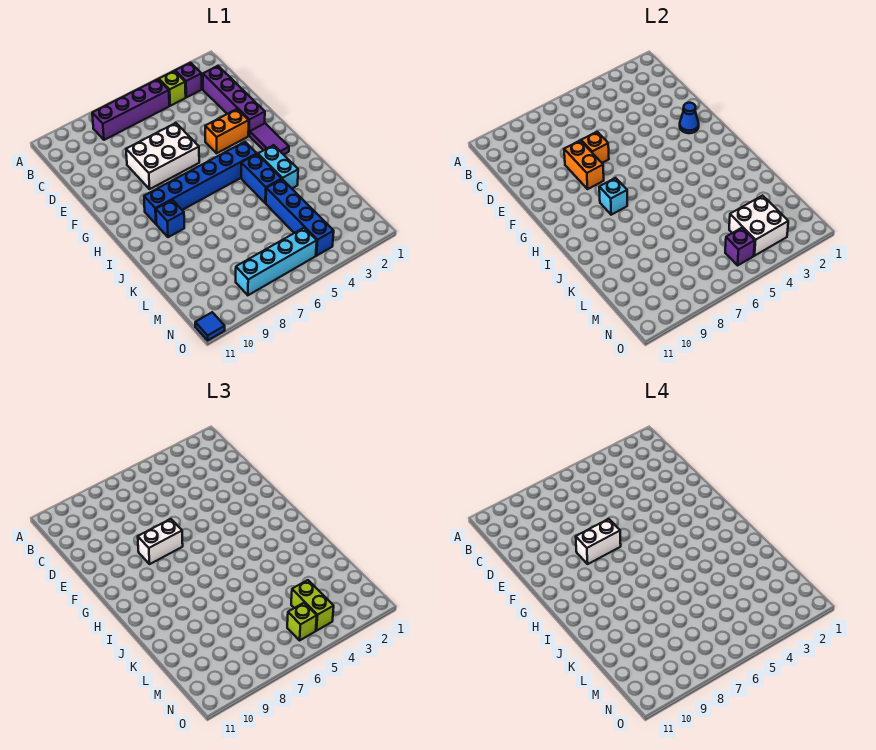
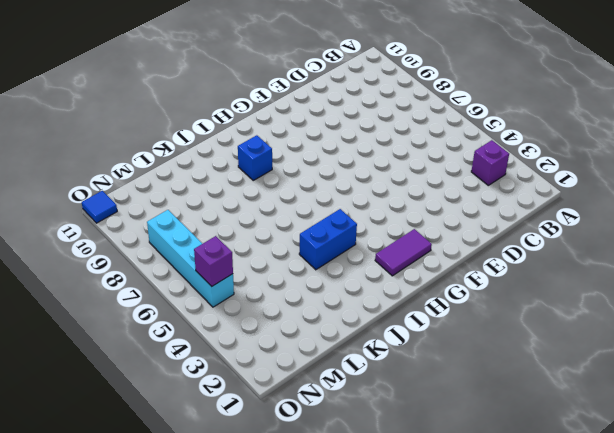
none -> lime 1x1 brick [159,71,186,106]
none -> purple 1x4 brick [92,79,169,140]
none -> purple 1x4 brick [203,66,265,136]

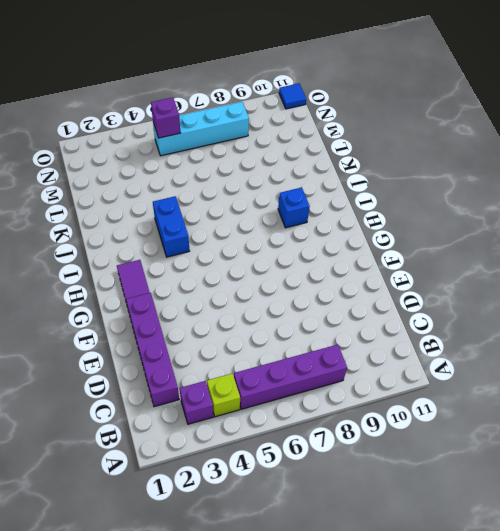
none -> white 2x3 brick [126,123,199,189]
none -> orange 1x2 brick [205,109,249,153]
none -> blue 1x6 brick [144,142,257,224]

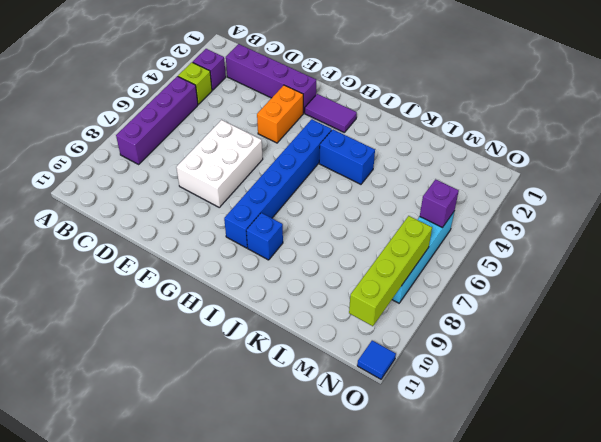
lime 1x4 brick [349,216,432,326] -> none
none -> cyan 1x2 brick [258,145,298,188]
none -> blue 1x4 brick [266,179,334,256]
none -> orange 1x1 brick [581,132,609,163]

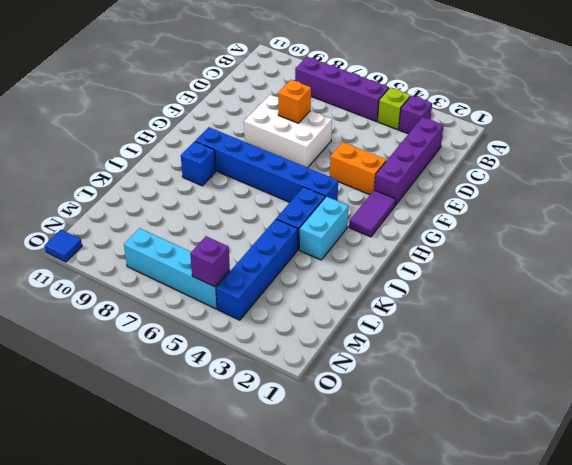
none -> orange 1x2 brick [564,140,604,189]
none -> blue 1x1 cone [680,103,699,133]
none -> cyan 1x1 brick [599,178,627,215]

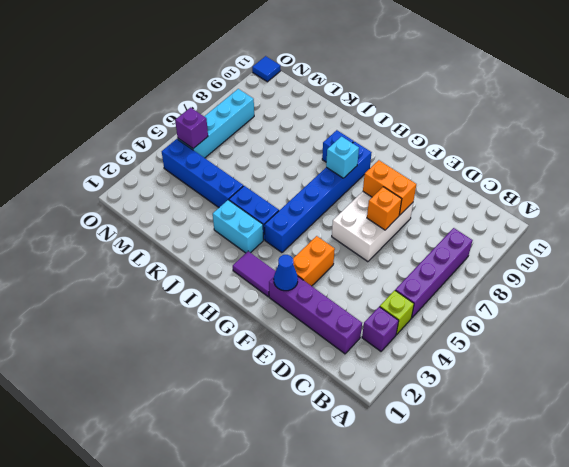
none -> white 2x2 brick [729,196,788,256]
none -> white 1x2 brick [138,519,183,564]
none -> lime 1x2 brick [291,580,334,631]

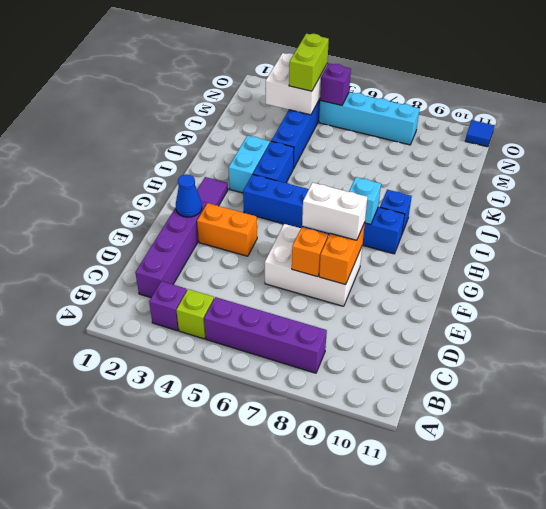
none -> lime 1x1 brick [287,603,317,640]
none -> white 1x2 brick [576,519,621,564]

